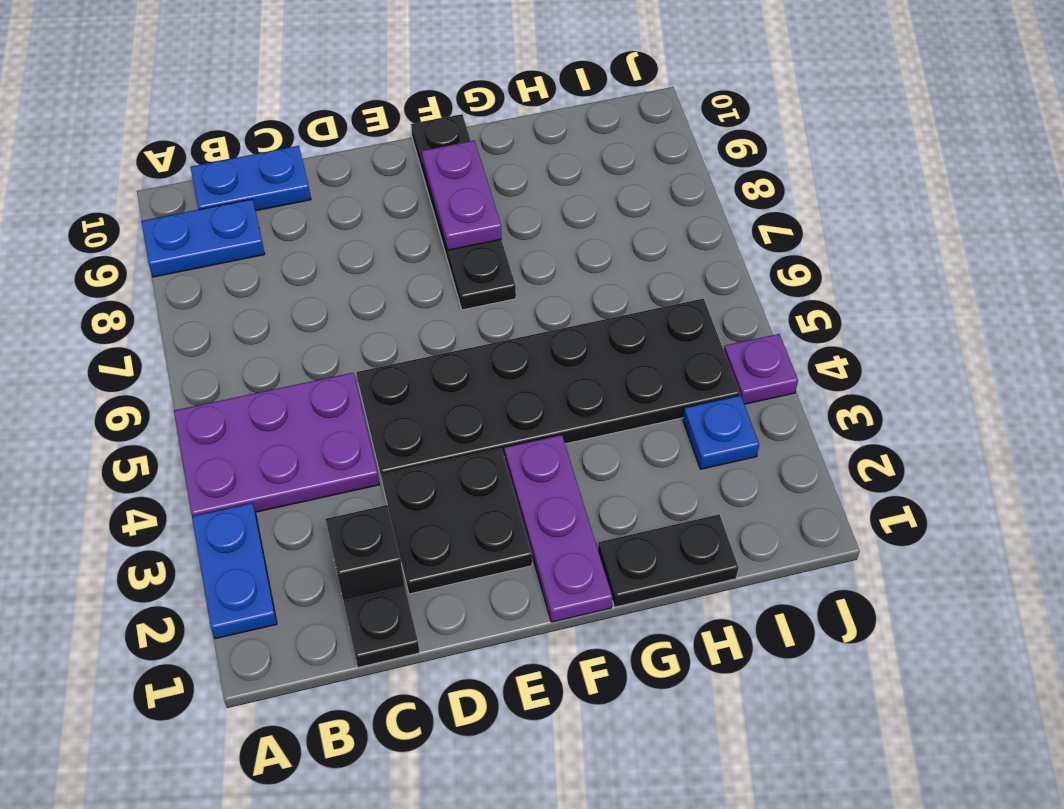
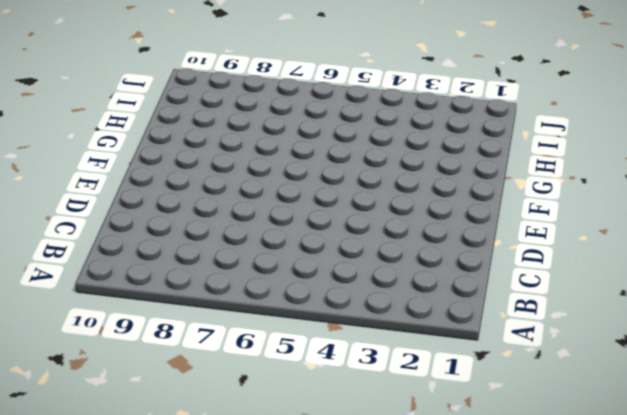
none -> blue 1x2 plate [192,503,277,639]
none -> purple 2x3 plate [174,373,379,516]
none -> blue 1x2 plate [141,199,265,277]

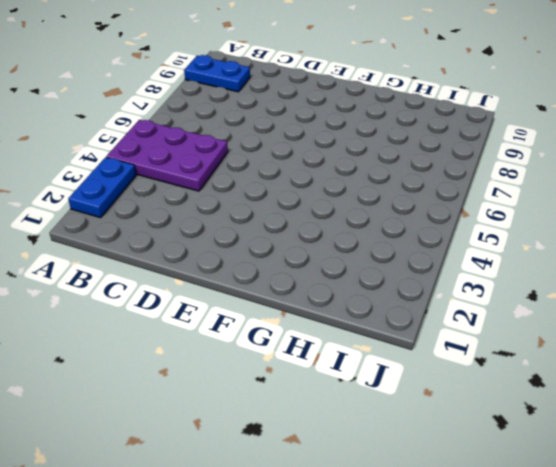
none -> blue 1x2 plate [190,146,311,211]
none -> black 1x1 plate [343,586,420,667]
none -> black 1x1 brick [325,505,404,600]

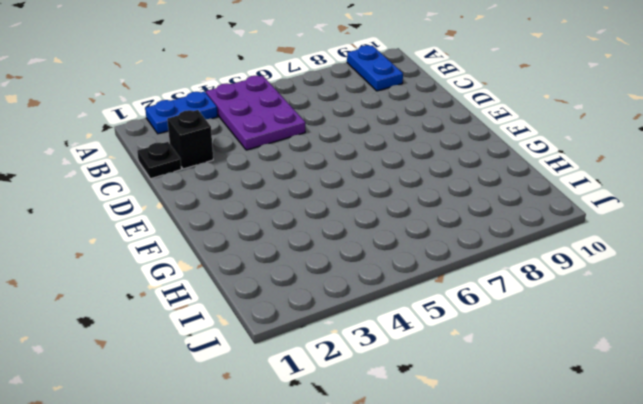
none -> blue 1x2 plate [190,146,311,211]
none -> black 2x2 plate [381,448,532,594]
none -> black 2x6 plate [356,298,740,480]

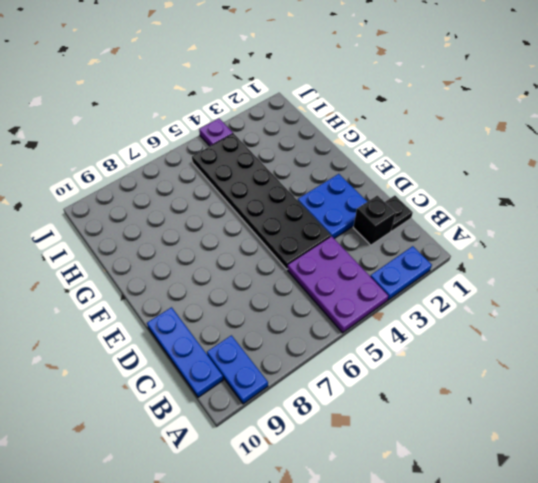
blue 1x3 plate [147,307,223,397] -> blue 1x2 plate [190,146,311,211]
blue 2x2 plate [298,174,367,238] -> black 2x2 plate [381,448,532,594]
none -> purple 1x3 plate [504,435,612,622]
none -> black 1x4 plate [411,114,516,310]
none -> black 1x2 plate [598,514,739,607]

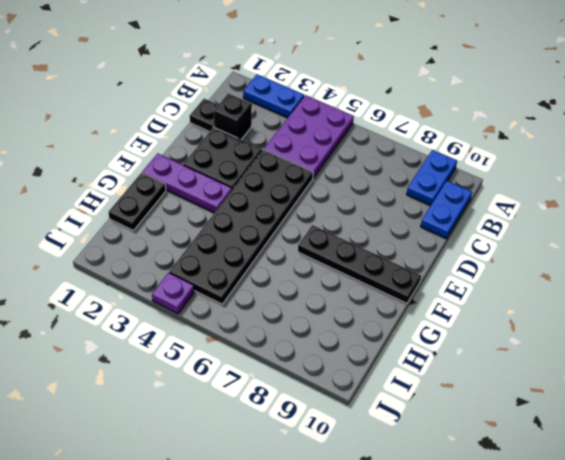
none -> blue 1x1 plate [683,396,759,469]
none -> purple 1x2 plate [422,141,502,250]

